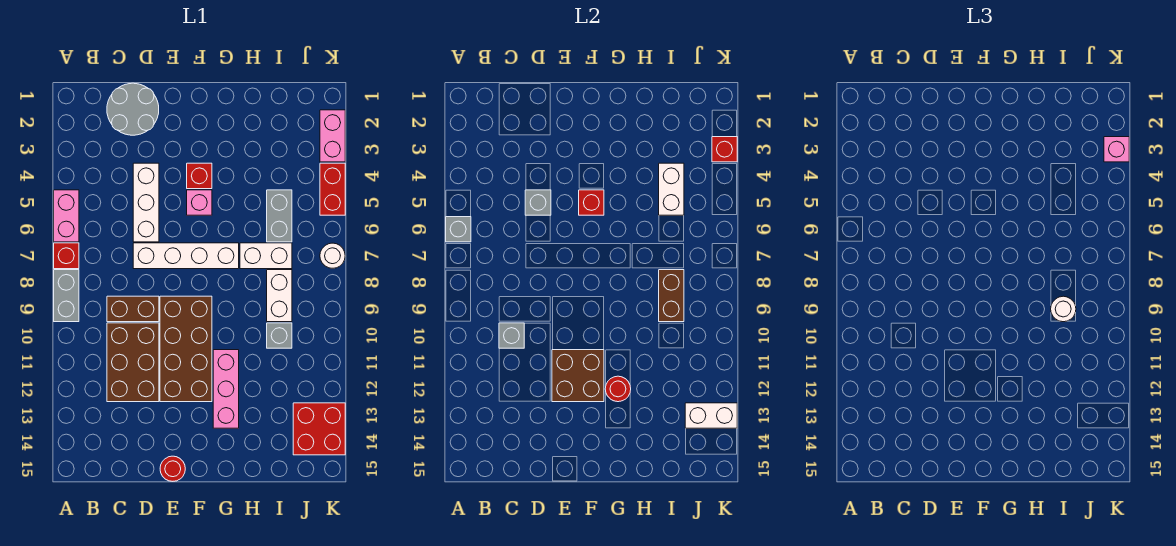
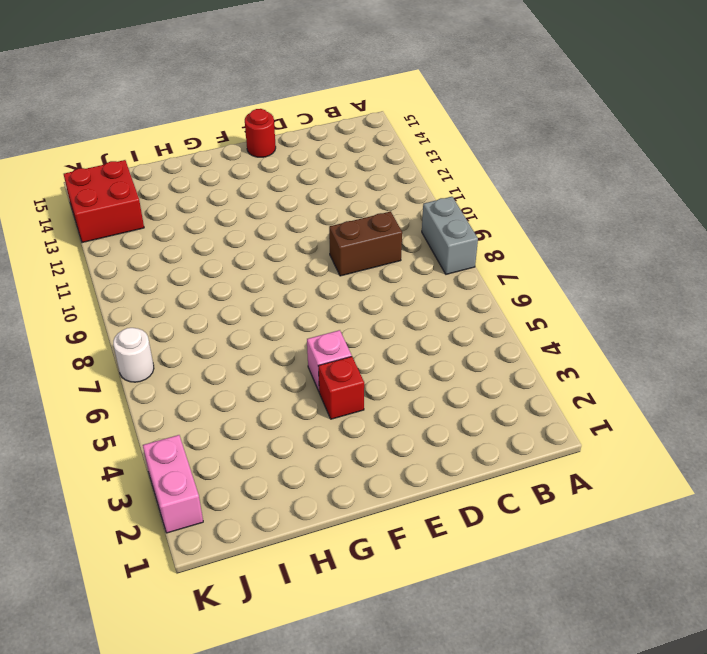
none -> pink 1x2 brick [54,190,79,242]
none -> red 1x1 brick [54,243,79,269]
none -> grey 2x2 round brick [107,83,159,135]
none -> brown 2x3 brick [107,323,159,402]

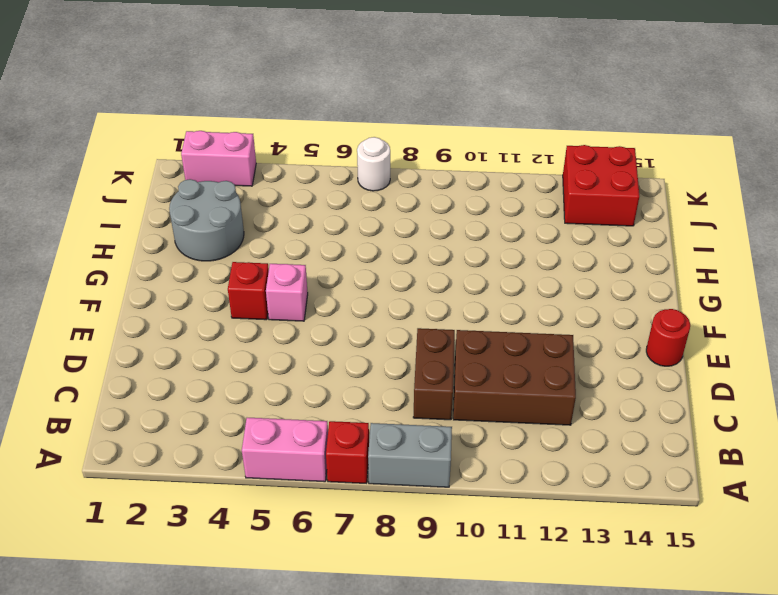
grey 2x2 round brick [169,179,244,261] -> grey 2x2 round brick moved to [107,83,159,135]
none -> white 1x3 brick [133,163,159,242]
none -> white 1x4 brick [133,243,239,269]
none -> brown 2x4 brick [160,296,212,402]
none -> pink 1x3 brick [213,350,239,428]

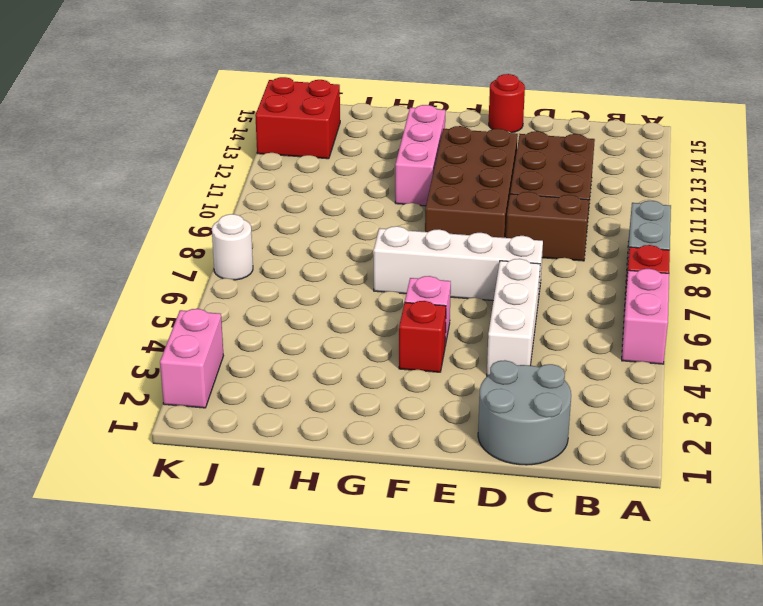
none -> white 1x2 brick [240,243,292,269]
none -> grey 1x2 brick [267,190,292,242]
none -> white 1x2 brick [267,270,292,322]
none -> grey 1x1 brick [267,323,292,348]

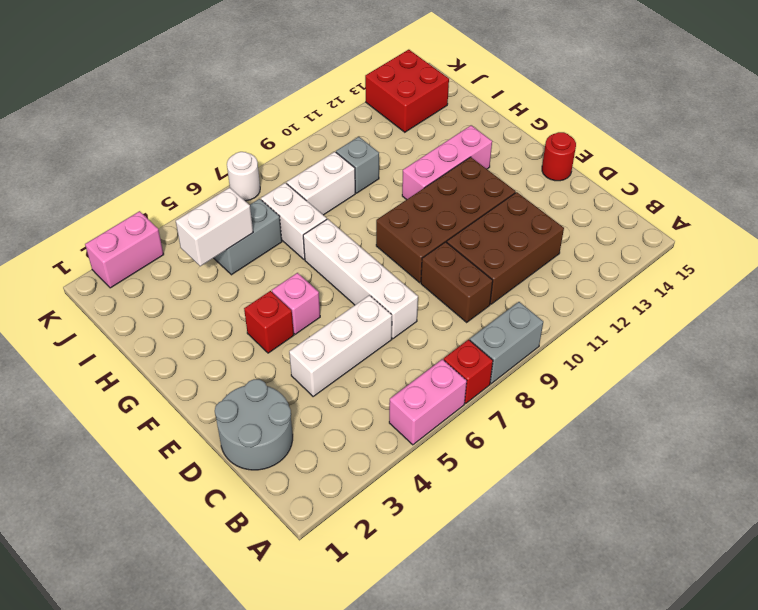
none -> red 1x2 brick [320,163,345,215]
none -> grey 1x1 brick [446,217,471,242]
none -> grey 1x1 brick [499,323,524,348]
none -> grey 1x1 brick [525,190,551,215]

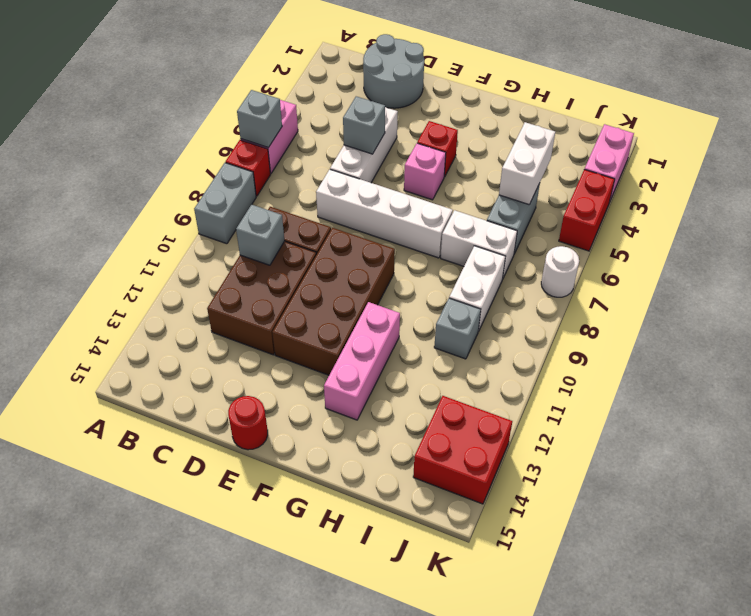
none -> brown 2x2 brick [552,350,604,402]
none -> red 1x1 brick [579,190,604,215]
none -> red 1x1 round brick [605,376,631,402]
none -> brown 1x2 brick [659,270,684,322]

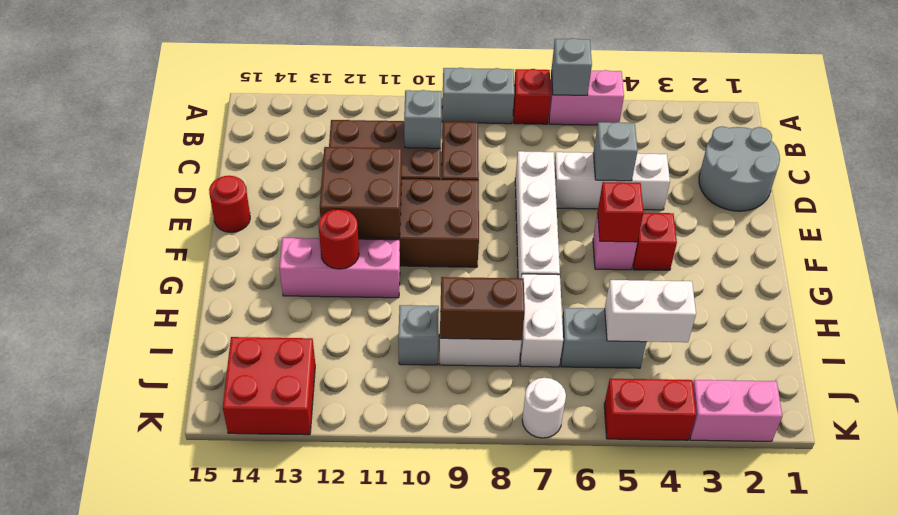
none -> white 1x2 brick [685,403,737,428]
none -> red 1x1 brick [712,137,737,162]
none -> white 1x1 round brick [1051,296,1076,322]
none -> pink 1x1 brick [1104,137,1129,162]

